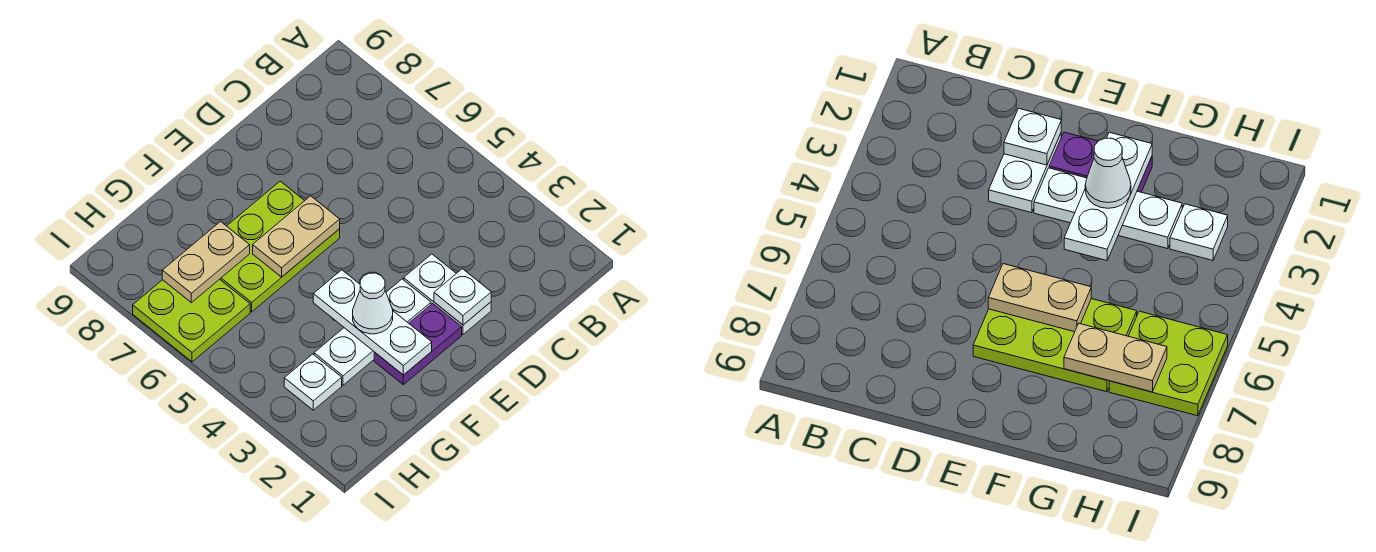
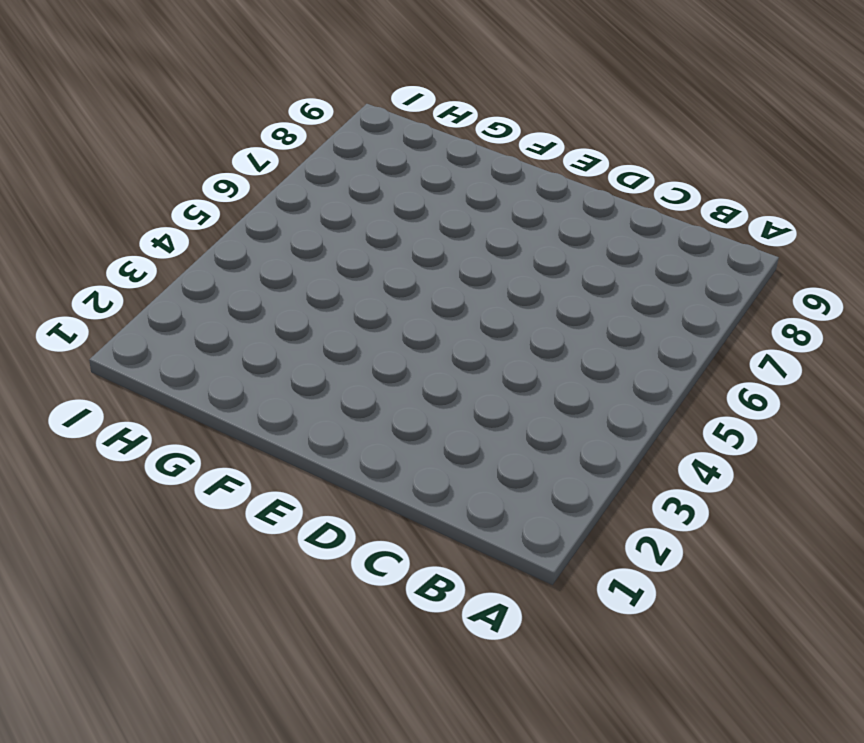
none -> white 1x2 plate [404,254,491,334]
none -> purple 1x2 plate [374,304,462,385]

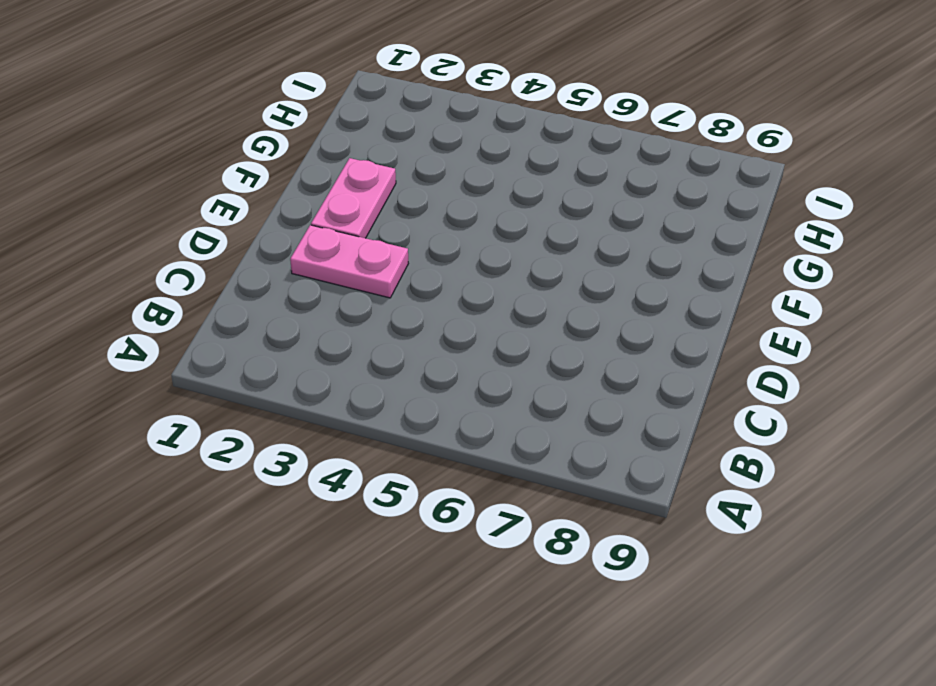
pink 1x2 plate [290,225,408,298] -> white 1x2 plate [404,254,491,334]
pink 1x2 plate [311,158,396,238] -> purple 1x2 plate [374,304,462,385]
none -> white 1x3 plate [314,279,431,385]
none -> lime 2x3 plate [220,181,340,312]

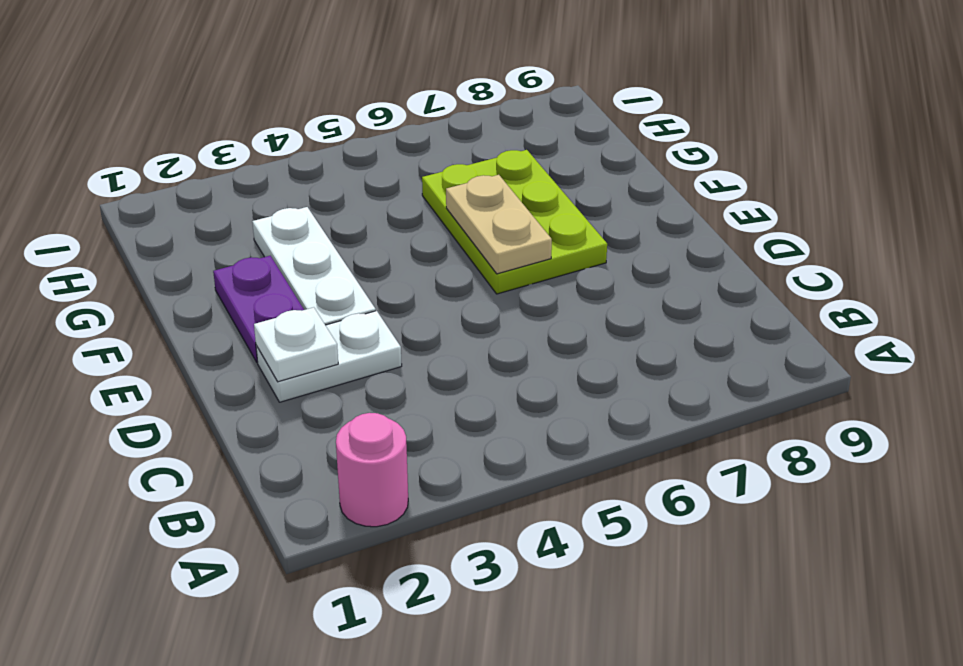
pink 1x1 round brick [336,413,408,527] -> none
none -> white 1x1 plate [284,354,342,410]
none -> lime 2x2 plate [133,279,250,362]

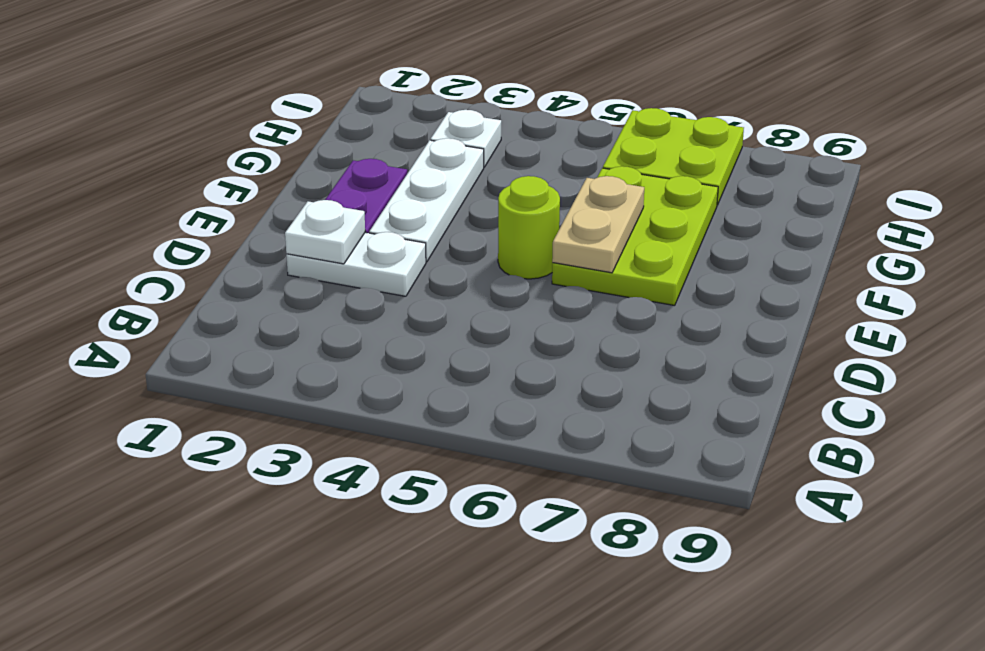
lime 1x1 round brick [498,176,560,279] -> none
none -> white 1x3 plate [313,270,432,375]
none -> tan 1x2 plate [162,221,250,303]

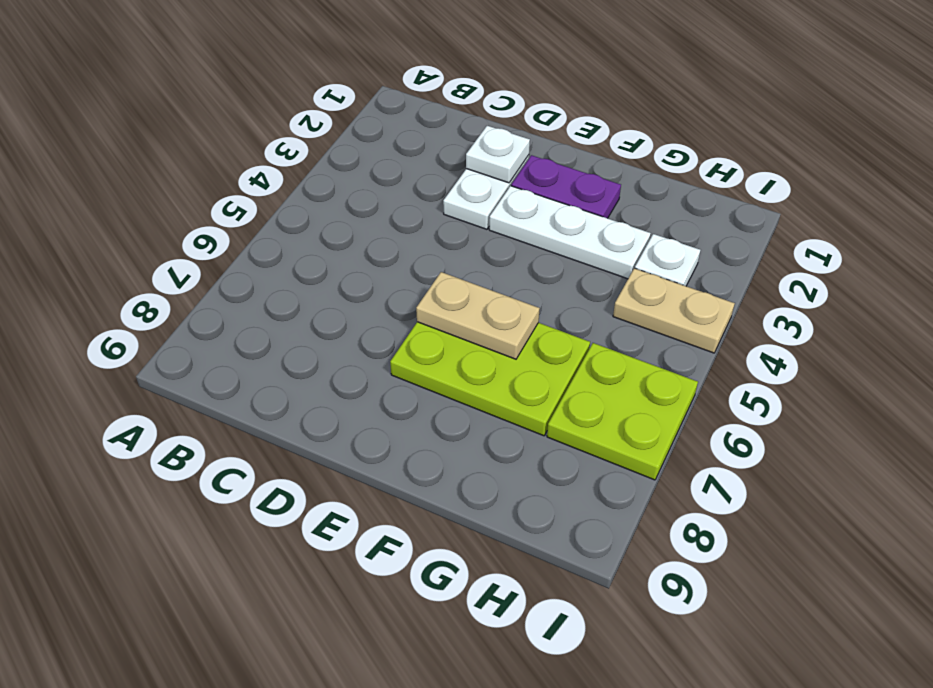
tan 1x2 plate [613,268,735,353] -> tan 1x2 plate moved to [162,221,250,303]
none -> white 1x3 plate [313,270,432,375]
none -> white 1x1 cone [353,273,393,334]

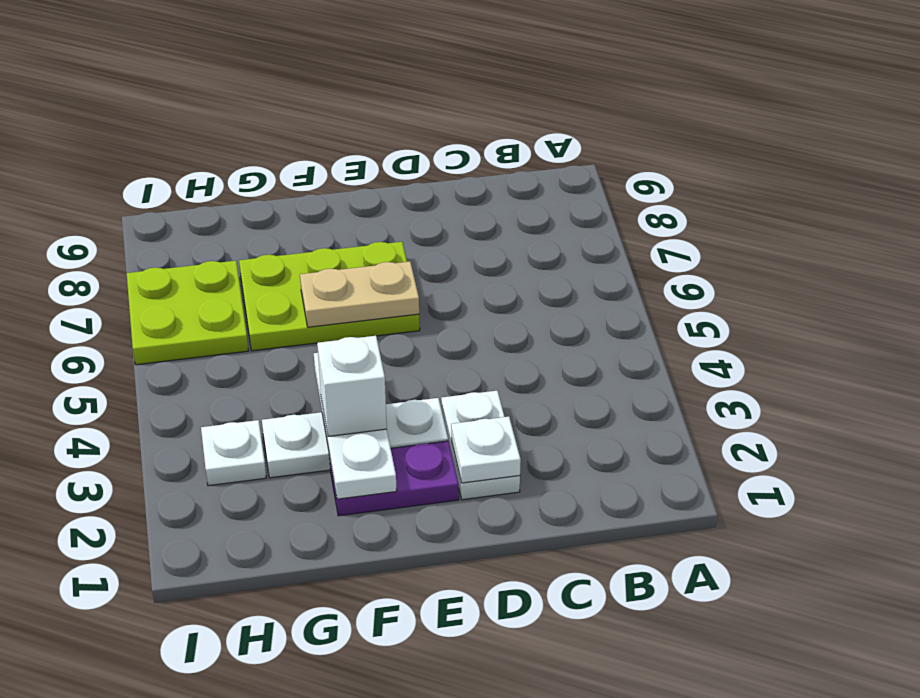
white 1x1 brick [317,336,387,436] -> white 1x1 cone [353,273,393,334]
none -> tan 1x2 plate [162,221,250,303]

